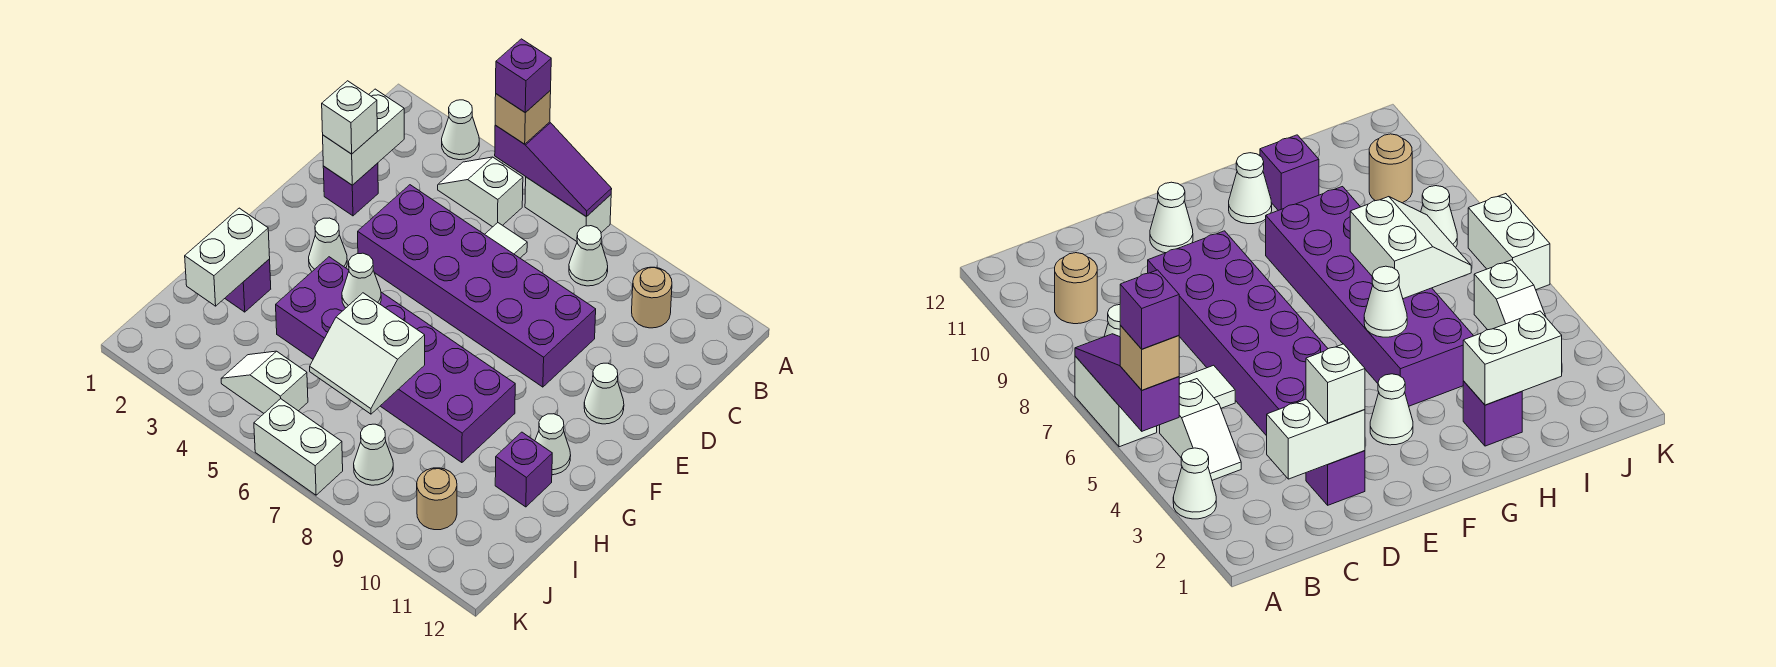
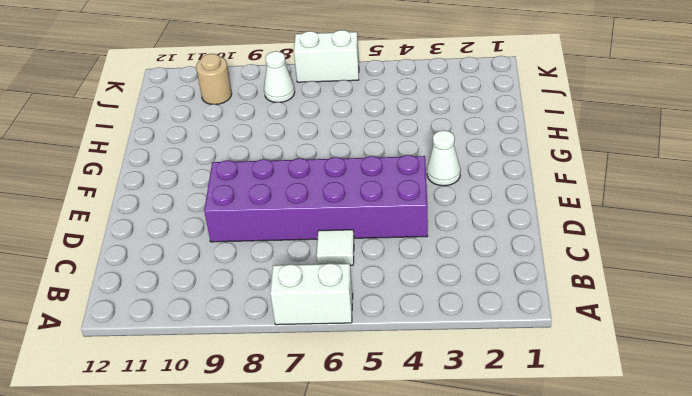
none -> white 1x1 cone [442,100,479,160]
none -> white 1x2 slope [438,157,523,227]
none -> white 1x1 cone [569,226,608,286]

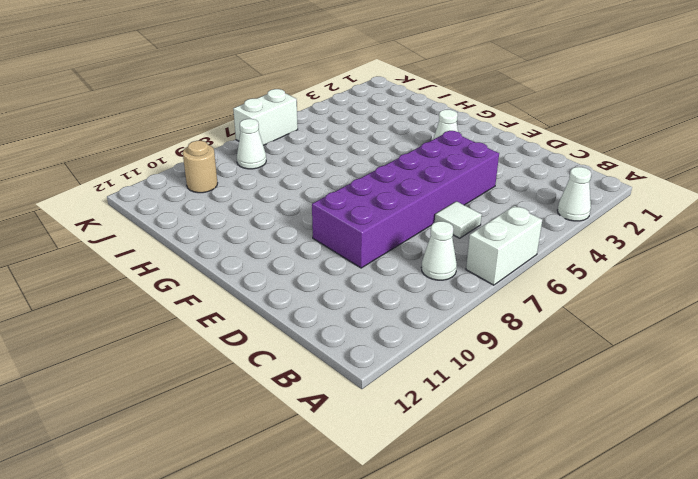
none -> white 1x2 slope [438,157,523,227]
none -> tan 1x1 round brick [632,267,672,328]
none -> purple 1x1 brick [323,163,378,216]

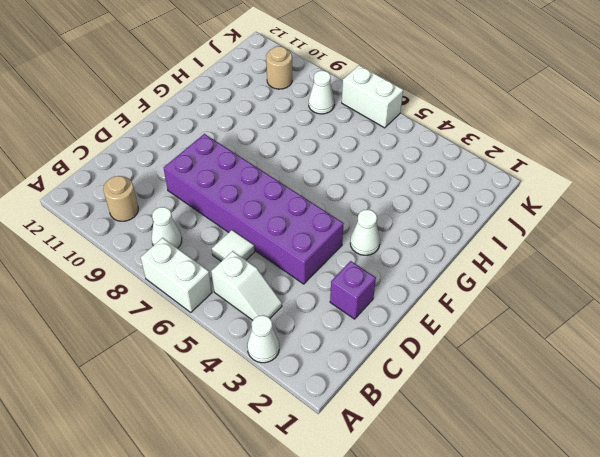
none -> white 1x1 cone [584,363,624,424]
none -> purple 2x6 brick [276,257,515,463]
none -> white 1x1 cone [535,414,571,475]

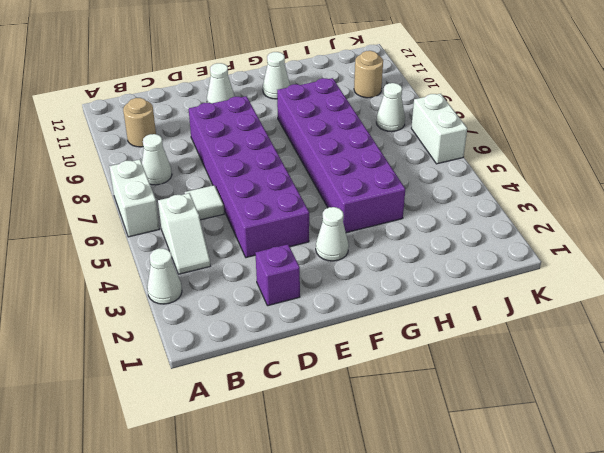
none -> purple 1x1 brick [225,259,271,312]
none -> purple 1x1 brick [495,432,552,507]
none -> white 1x2 slope [221,351,308,413]

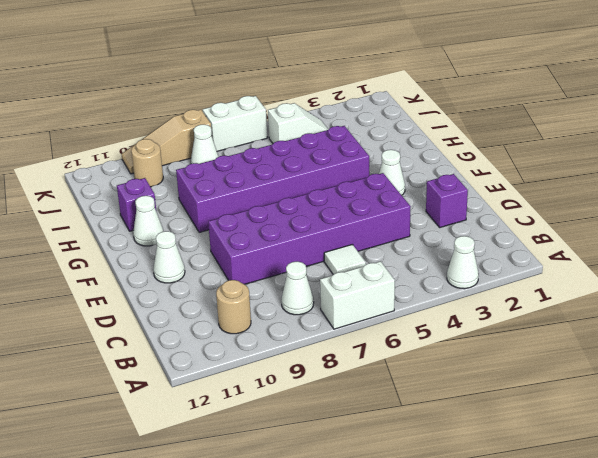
tan 1x3 slope [122,110,211,174] -> none
none -> white 1x2 slope [438,157,523,227]
none -> purple 1x1 brick [225,259,271,312]
none -> purple 1x3 slope [495,122,612,217]

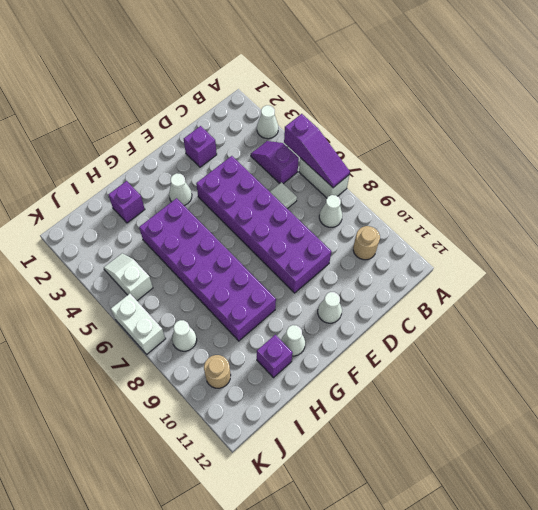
purple 1x2 slope [251,141,299,184] -> white 1x2 slope [438,157,523,227]
none -> white 1x2 brick [323,89,404,185]
none -> white 1x1 cone [342,253,381,308]
none -> white 1x2 brick [185,208,270,306]

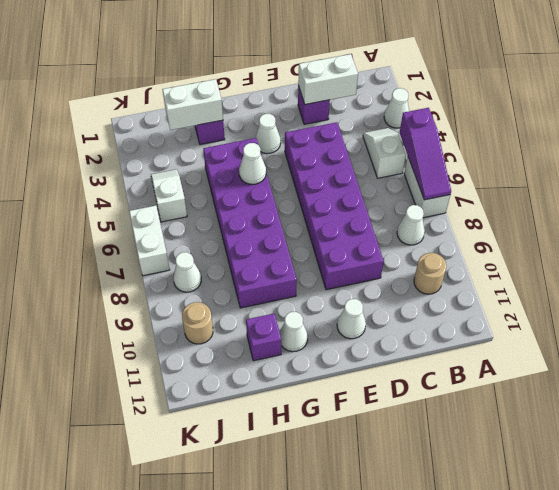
none -> white 1x1 tile [485,223,527,258]
none -> white 2x2 slope [310,293,425,414]
none -> tan 1x1 brick [495,90,551,144]

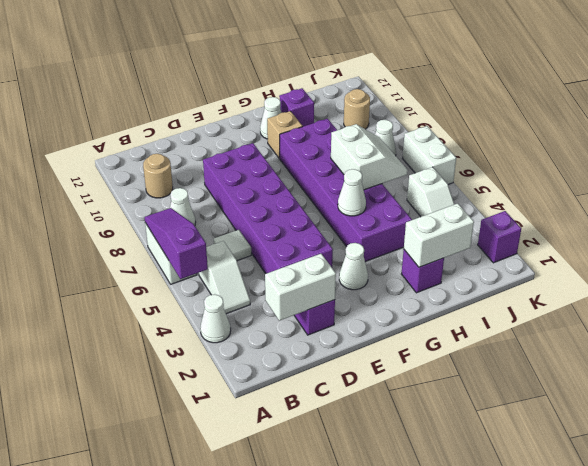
tan 1x1 brick [267,111,303,158] -> tan 1x1 brick moved to [495,90,551,144]
purple 1x1 brick [478,211,521,263] -> purple 1x1 brick moved to [496,39,551,113]
none -> white 1x1 cone [584,363,624,424]
none -> white 1x1 brick [322,81,377,154]

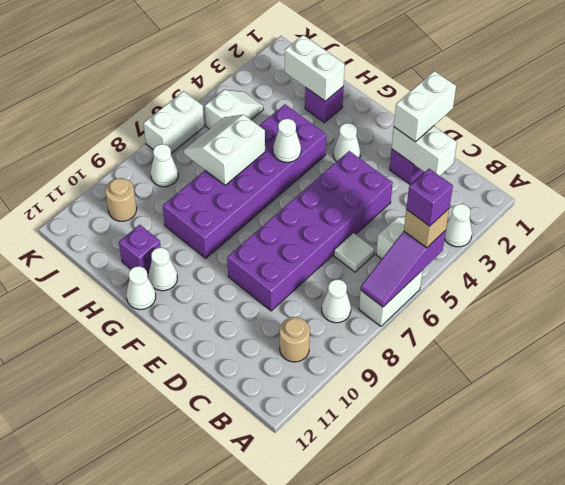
white 1x2 brick [394,71,456,142] -> white 1x1 brick [322,81,377,154]
white 1x1 cone [126,266,156,310] -> white 1x1 cone moved to [584,363,624,424]

